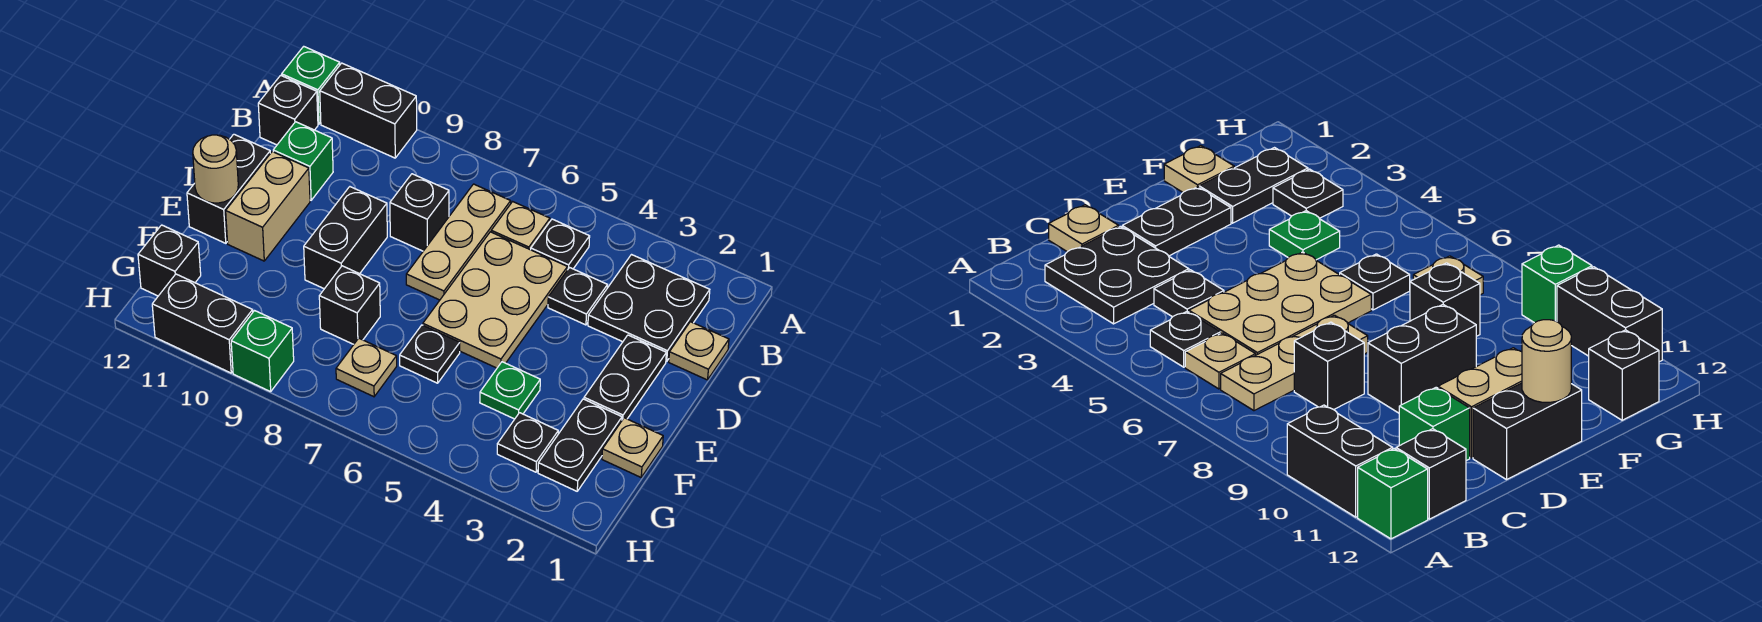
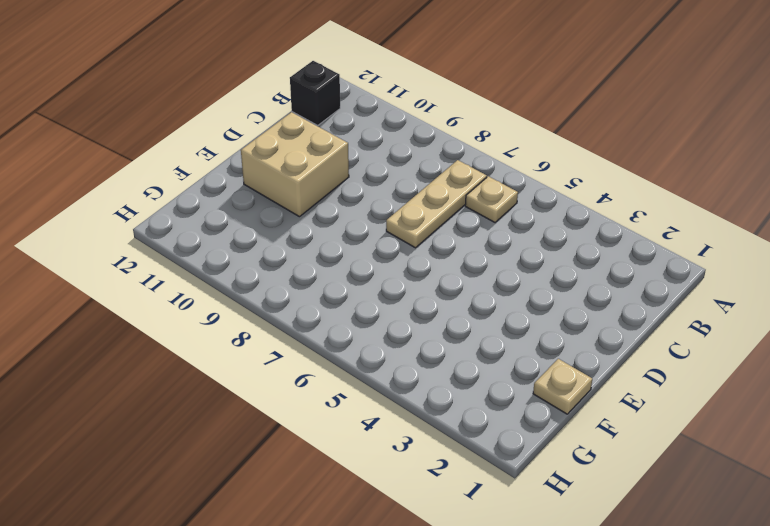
tan 2x2 brick [241,112,349,217] -> tan 1x2 brick [226,152,310,261]
none -> black 1x2 brick [320,63,417,158]
none -> green 1x1 brick [282,46,340,124]
none -> black 2x2 plate [588,255,710,361]

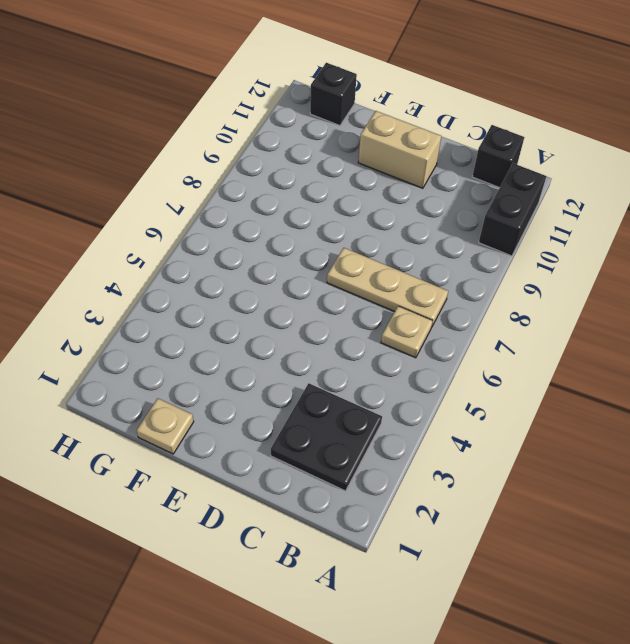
none -> green 1x1 brick [282,46,340,124]
none -> black 1x1 plate [531,219,590,270]
none -> tan 1x1 plate [669,322,729,380]

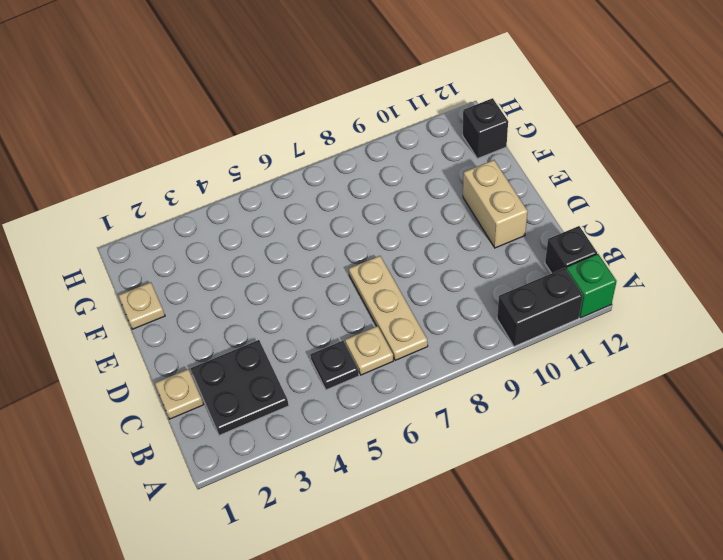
none -> black 1x1 plate [548,268,607,325]
none -> tan 2x3 plate [423,232,568,368]
none -> black 1x1 brick [390,174,449,251]

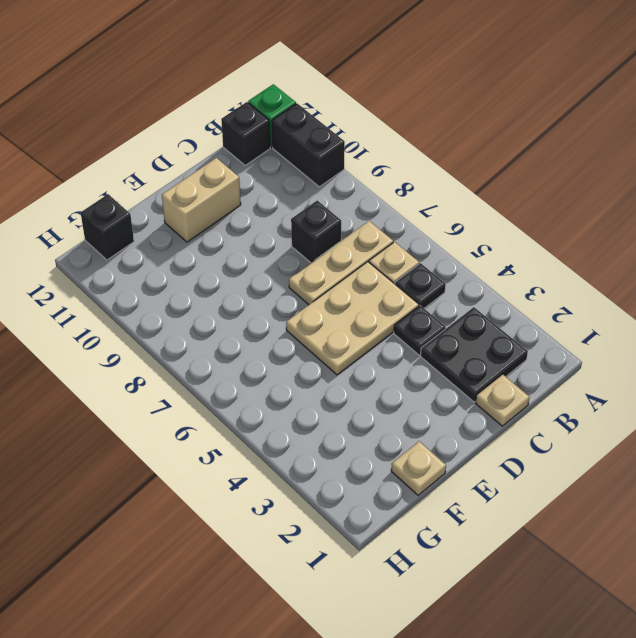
none -> green 1x1 brick [273,122,333,200]
none -> black 1x2 plate [584,335,666,420]
none -> black 1x2 brick [304,187,387,289]

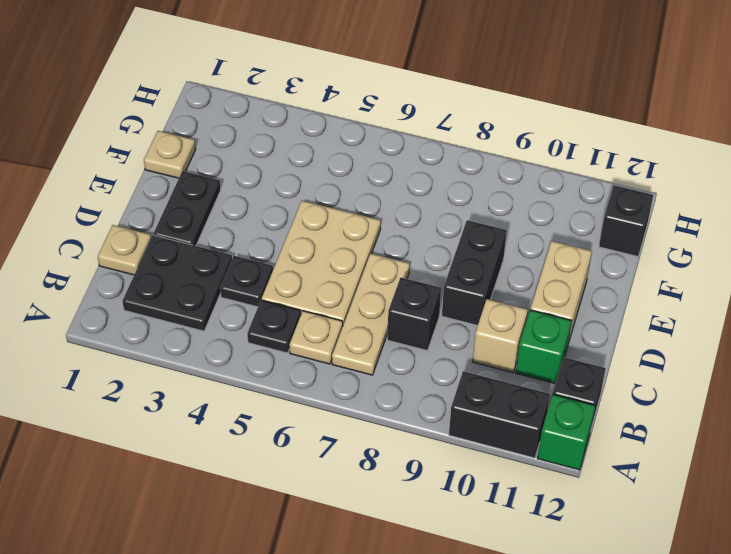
tan 1x1 brick [473,299,528,373] -> none
none -> black 1x2 brick [187,134,270,243]
none -> black 1x2 plate [538,399,622,491]
none -> green 1x1 plate [480,362,540,419]

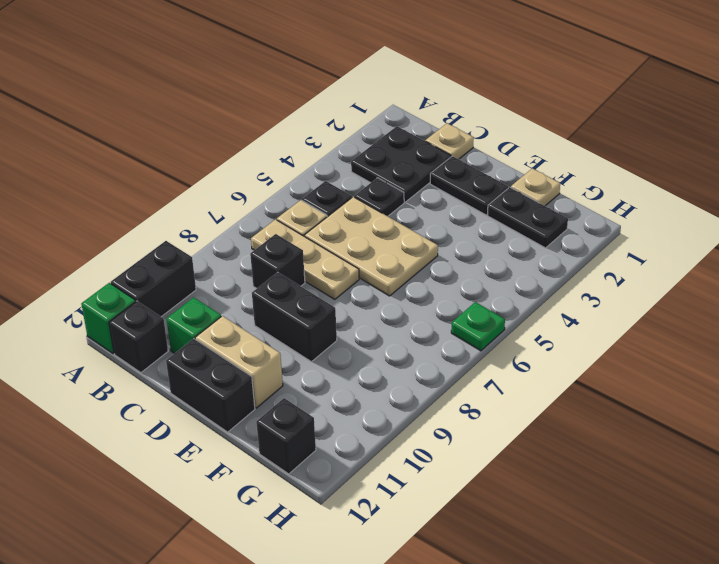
green 1x1 plate [451,302,505,351] -> green 1x1 plate moved to [480,362,540,419]
none -> black 1x1 plate [400,325,460,383]
none -> black 1x1 brick [319,266,380,344]
none -> black 1x1 plate [497,413,558,472]

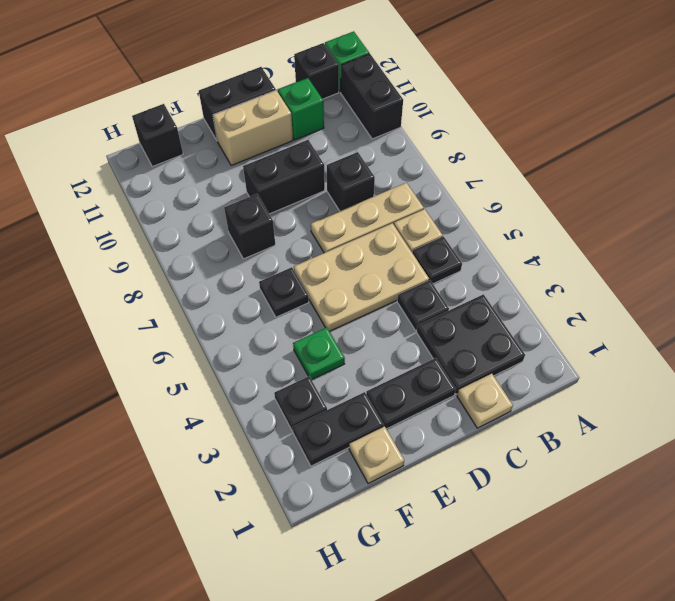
none -> tan 1x1 plate [336,338,397,397]
none -> green 1x1 brick [231,311,294,392]
none -> black 1x2 brick [152,274,253,373]

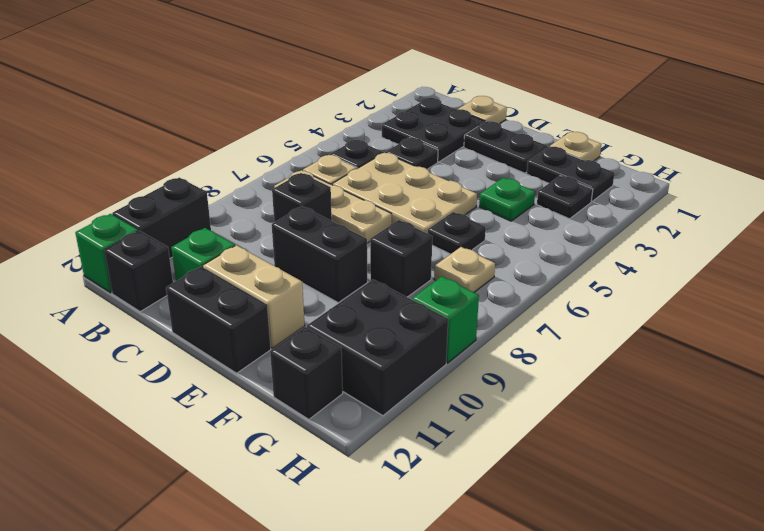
black 2x2 brick [307,280,448,416] -> black 1x2 brick [152,274,253,373]
none -> tan 1x1 round brick [193,135,238,203]

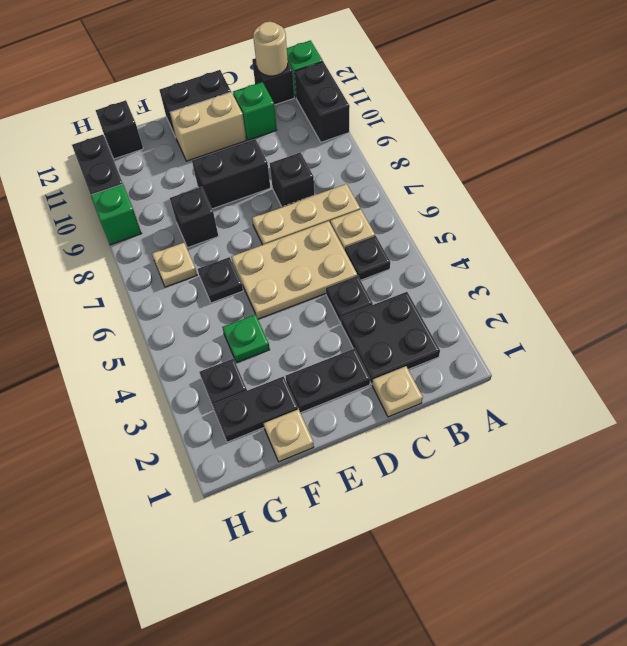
tan 1x1 round brick [253,22,288,76] -> tan 1x1 round brick moved to [193,135,238,203]

